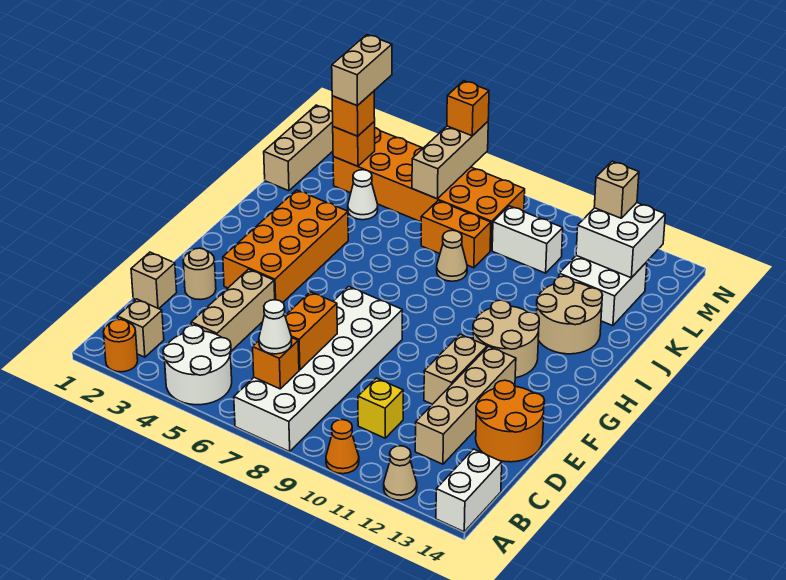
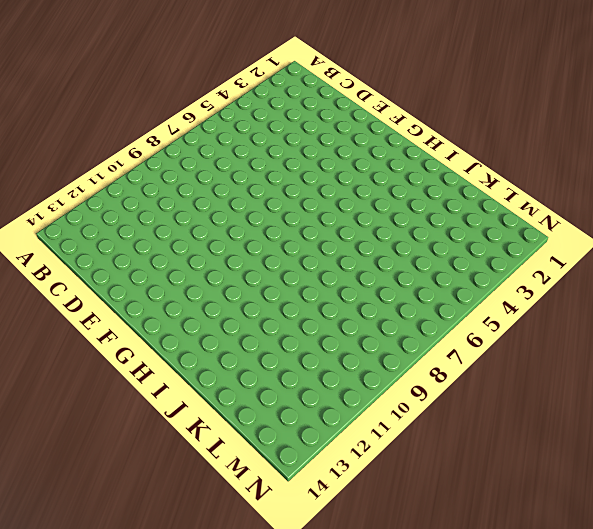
none -> orange 1x1 round brick [104,319,138,372]
none -> white 2x2 round brick [163,325,232,405]
none -> white 2x6 brick [234,287,402,452]
none -> orange 1x1 cone [326,420,359,474]

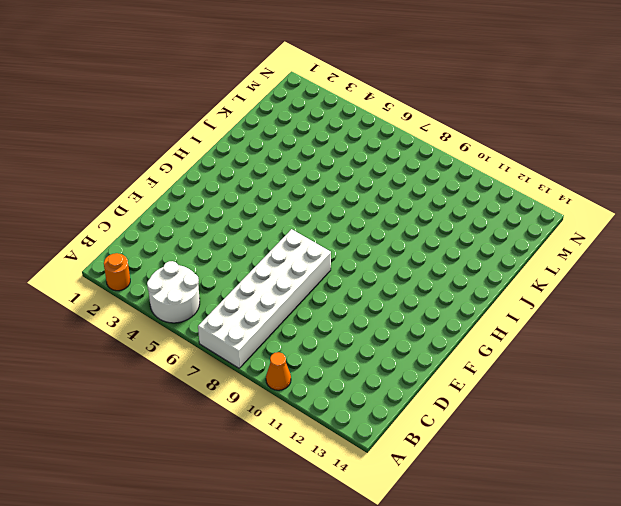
none -> tan 1x1 cone [384,446,417,500]
none -> white 1x2 brick [436,449,502,532]
none -> tan 1x1 brick [117,299,164,357]
none -> tan 1x3 brick [191,269,275,352]

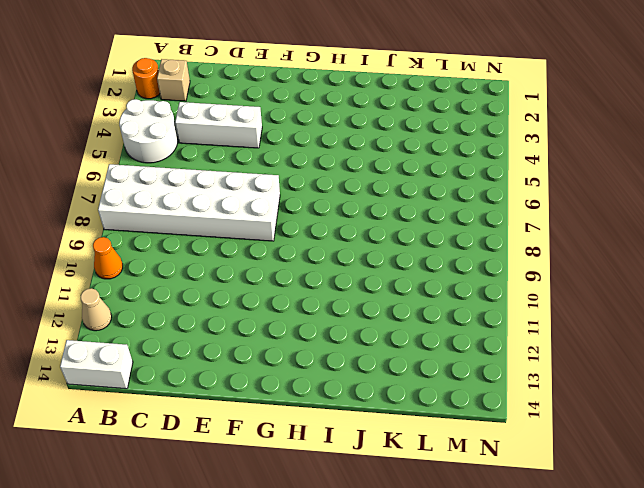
white 1x3 brick [175,102,262,148] -> tan 1x3 brick [191,269,275,352]
none -> yellow 1x1 brick [358,378,403,438]
none -> tan 1x4 brick [415,346,516,464]
none -> tan 1x1 brick [131,252,177,309]
none -> orange 2x2 round brick [476,380,545,462]

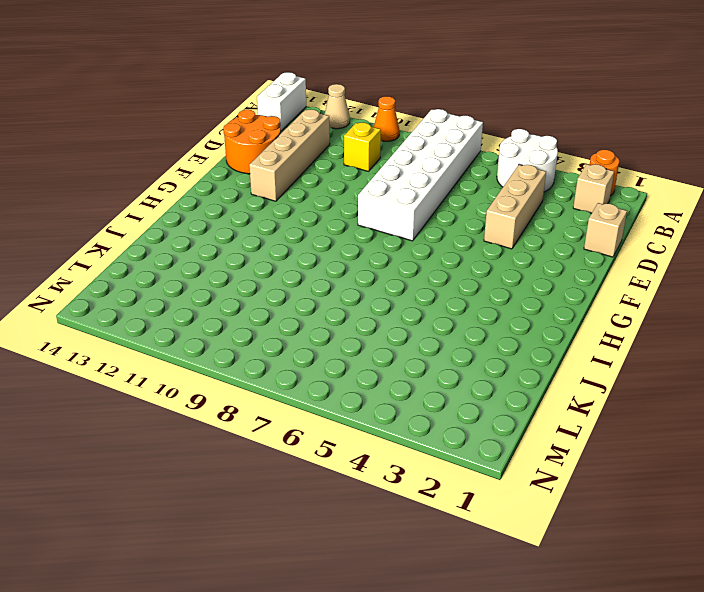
none -> tan 1x1 round brick [183,248,216,300]
none -> tan 1x2 brick [424,334,487,404]
none -> orange 2x4 brick [223,190,348,303]
none -> tan 2x2 round brick [473,300,539,378]

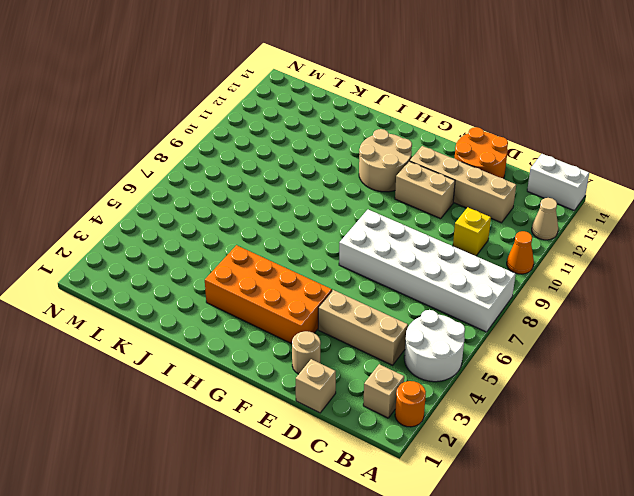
none -> tan 2x2 round brick [537,276,602,354]
none -> tan 1x1 cone [437,230,467,281]
none -> tan 1x3 brick [264,105,333,191]
none -> white 1x1 cone [348,170,378,220]

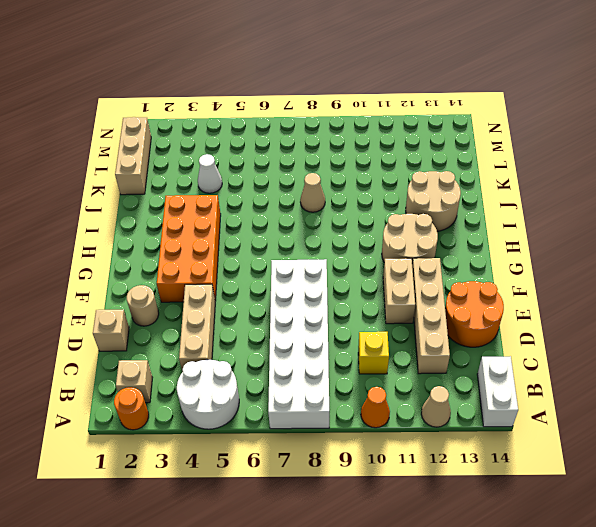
none -> orange 1x2 brick [421,201,491,268]
none -> white 2x2 brick [559,256,647,326]
none -> orange 2x6 brick [333,128,525,251]
none -> white 1x2 brick [492,206,563,273]

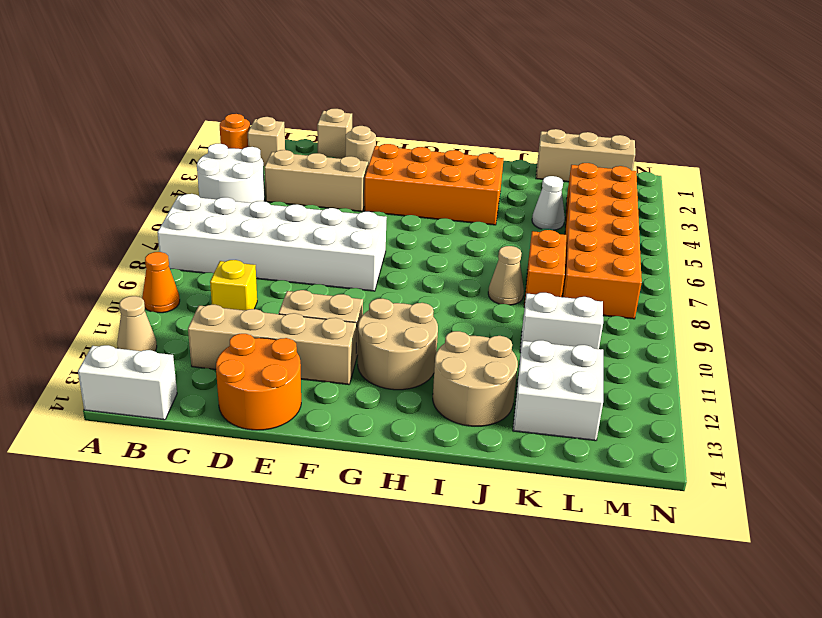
white 1x2 brick [520,293,603,353] -> white 1x2 brick turned to [492,206,563,273]
none -> orange 1x1 brick [253,338,299,389]
none -> orange 1x2 brick [285,292,337,370]
none -> orange 1x1 brick [333,122,375,166]
none -> tan 1x3 brick [412,122,488,199]

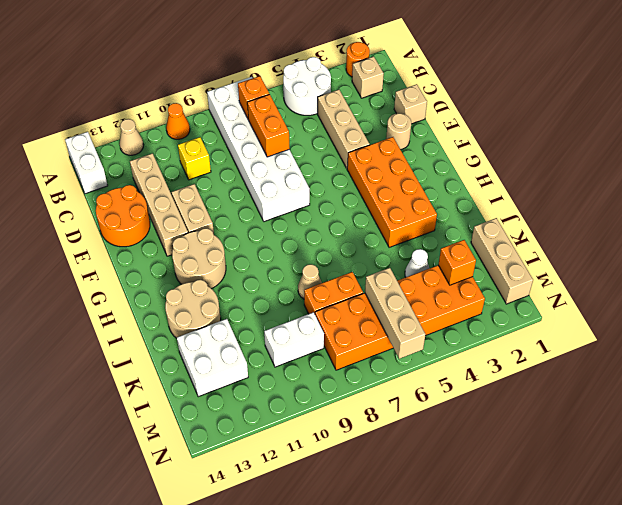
none -> white 2x2 brick [576,203,665,278]
none -> white 1x1 cone [259,300,292,354]
none -> orange 1x1 brick [332,91,375,136]
none -> tan 1x1 brick [594,161,639,218]

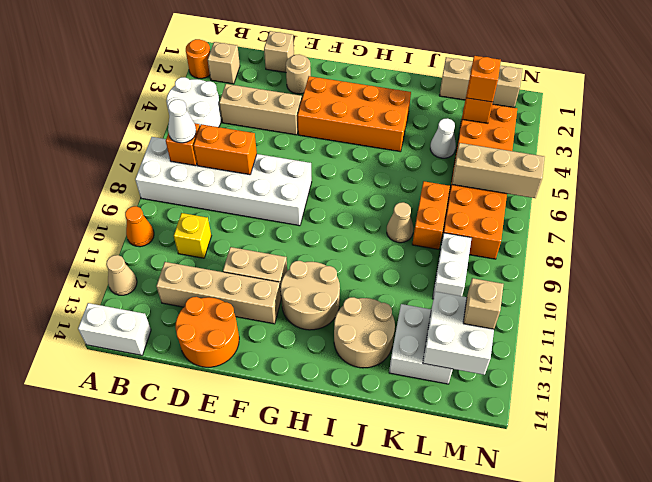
none -> orange 1x1 brick [447,81,489,136]
none -> tan 1x2 brick [332,35,392,106]

